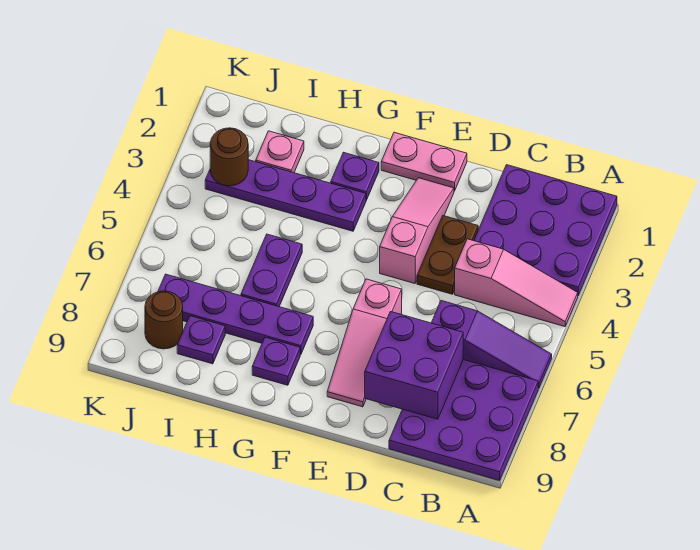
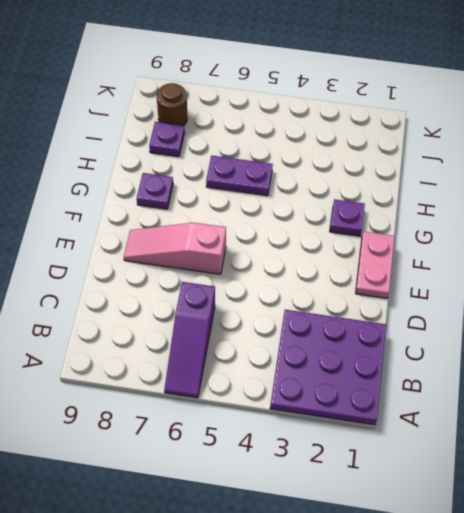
none -> pink 1x3 slope [455,239,578,327]
none -> purple 3x3 plate [389,360,538,481]
none -> brown 1x2 plate [417,216,478,294]

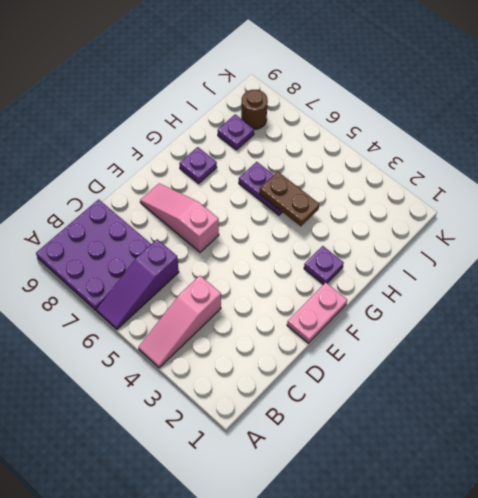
brown 1x2 plate [259,172,319,226] -> brown 1x2 plate moved to [417,216,478,294]
none -> purple 3x3 plate [474,165,617,295]
none -> pink 1x3 slope [380,178,454,284]
none -> purple 1x4 plate [205,160,366,231]

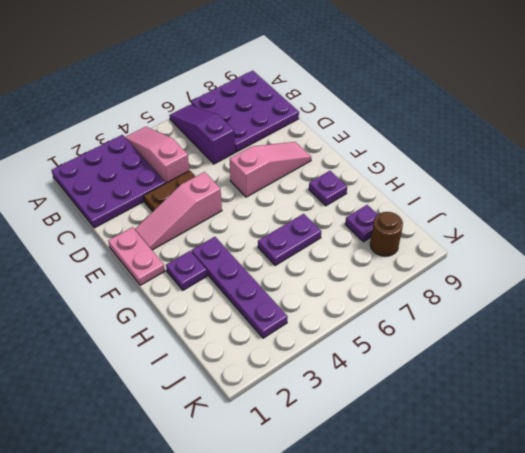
none -> purple 1x4 plate [158,274,313,355]
none -> pink 1x1 plate [256,131,304,173]
none -> purple 2x2 brick [365,312,463,419]

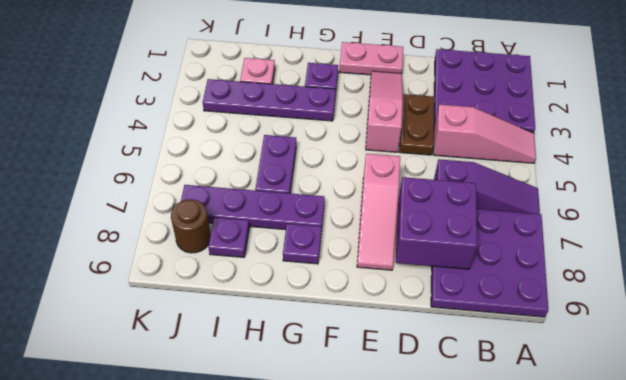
none -> brown 1x1 round brick [210,128,248,186]

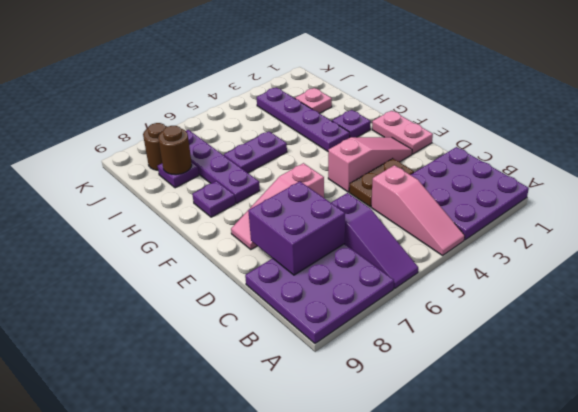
brown 1x1 round brick [158,126,192,175] -> brown 1x1 round brick moved to [210,128,248,186]

